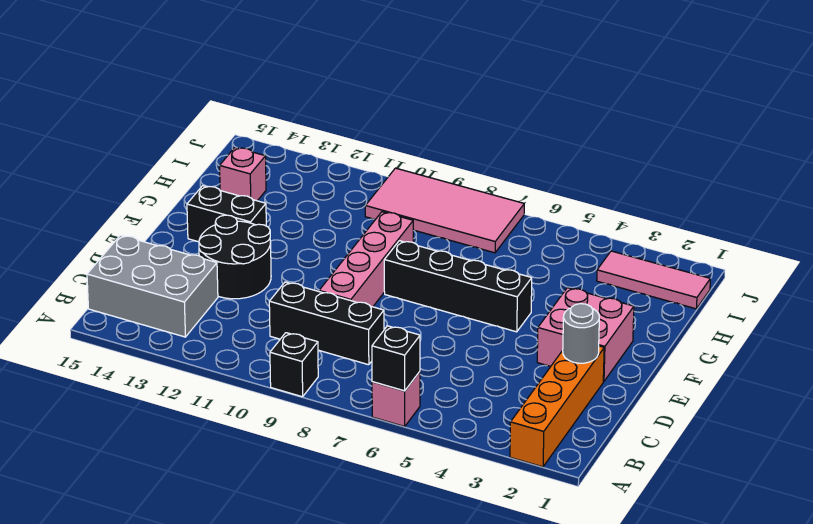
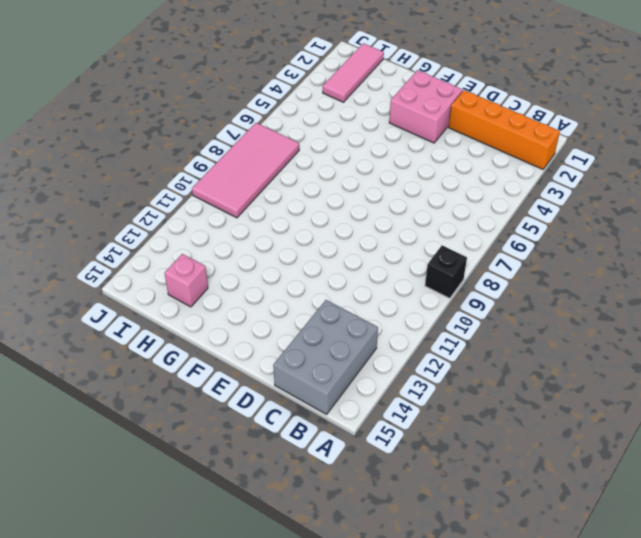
none -> pink 1x1 brick [372,372,420,426]
none -> black 1x3 brick [269,282,384,365]
none -> pink 1x4 brick [319,212,413,307]

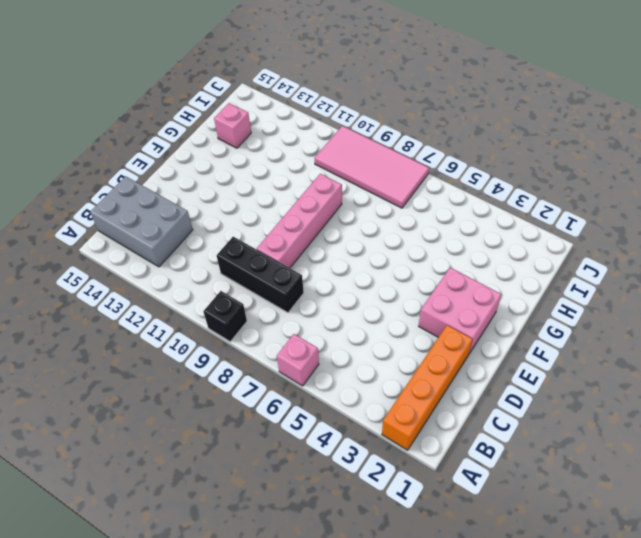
none -> black 2x2 round brick [199,215,271,299]
none -> black 1x4 brick [384,241,532,332]
none -> black 1x2 brick [187,186,266,242]

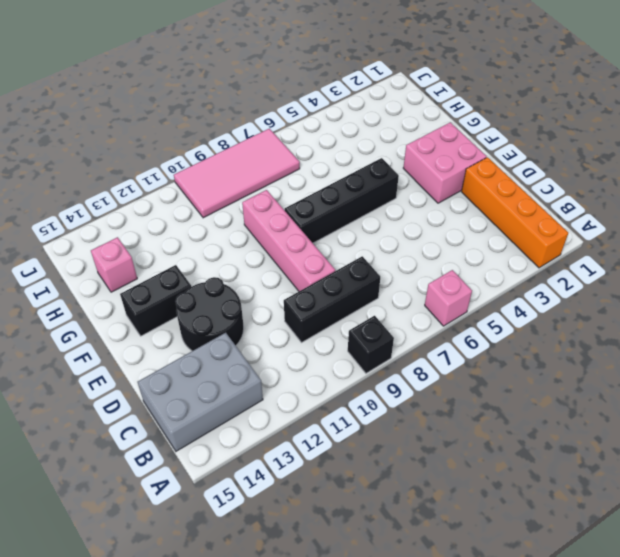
none -> pink 1x3 tile [597,251,710,309]
none -> black 1x1 brick [372,326,420,391]
none -> grey 1x1 round brick [563,304,599,363]

